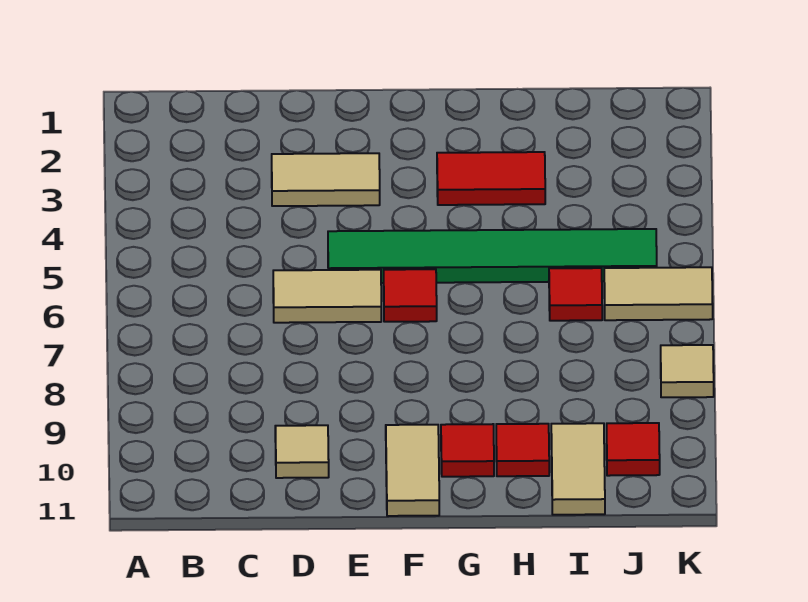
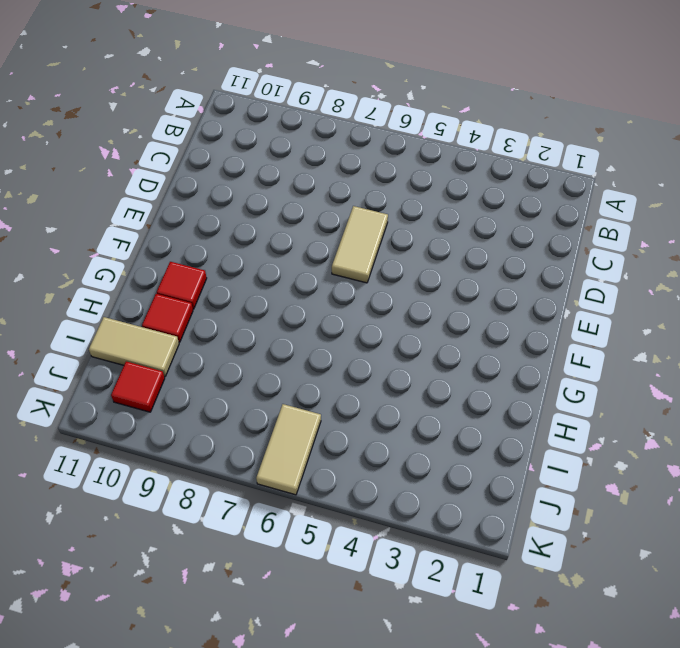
none -> tan 1x2 tile [272,153,380,206]
none -> tan 1x1 tile [275,425,329,478]
none -> green 1x6 tile [328,229,657,283]

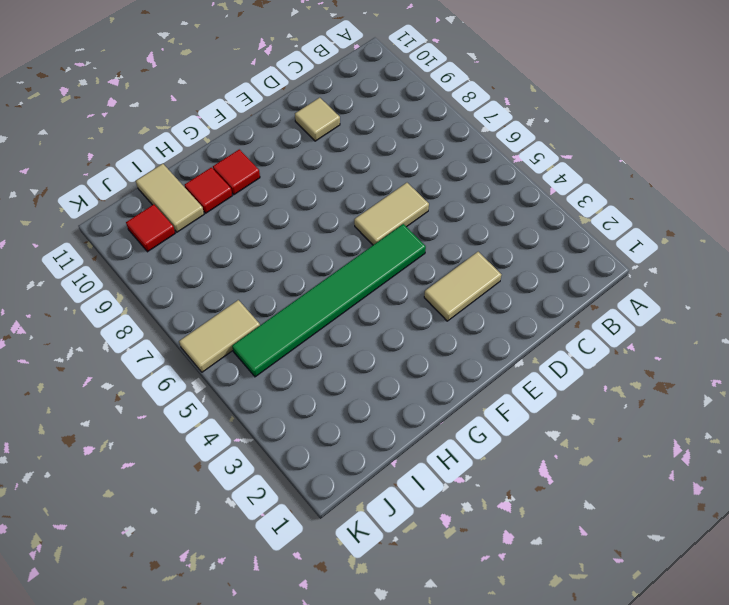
none -> red 1x1 tile [384,269,437,322]
none -> tan 1x2 tile [386,425,439,516]
none -> red 1x2 tile [437,152,545,205]

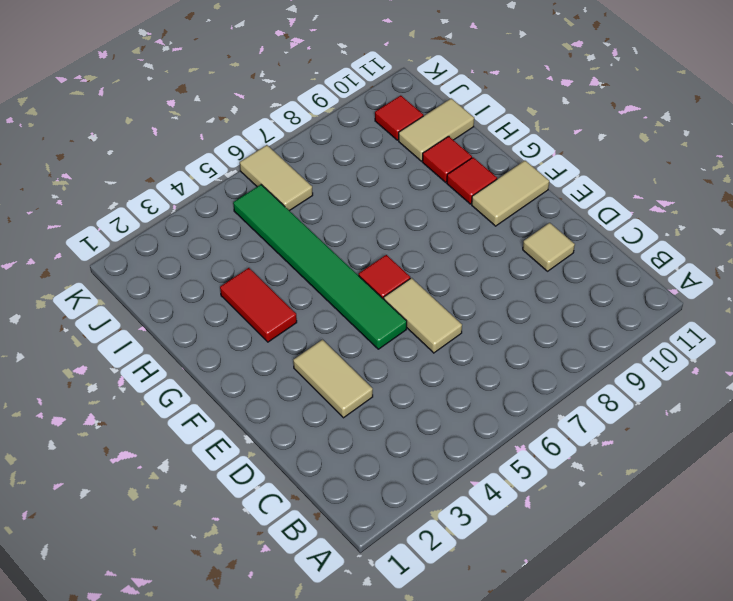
none -> red 1x1 tile [549,268,602,321]
none -> tan 1x1 tile [661,345,714,397]

